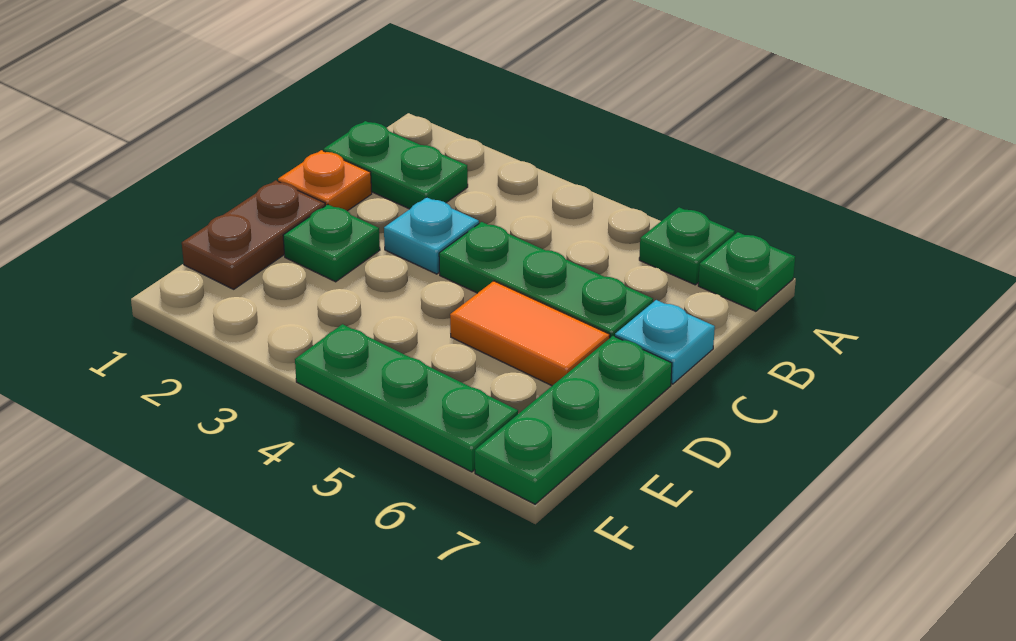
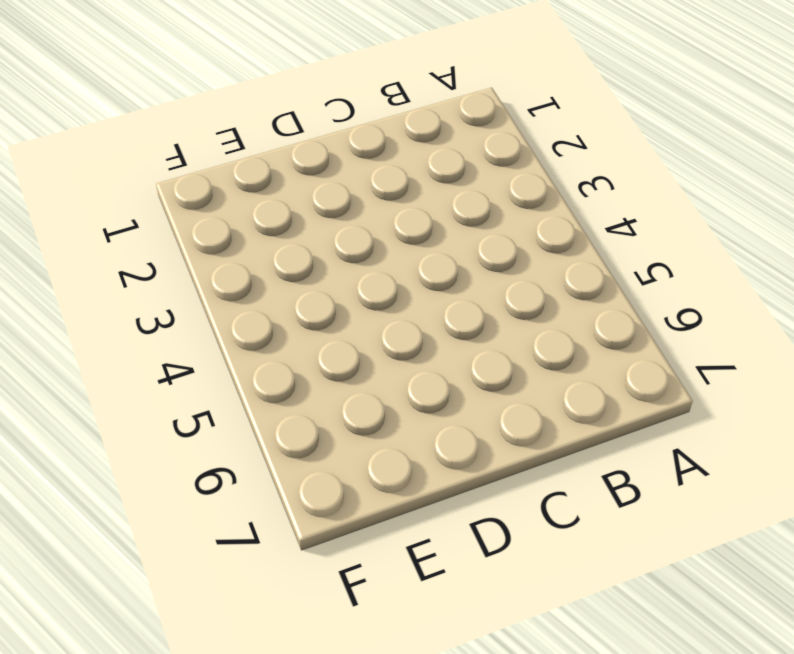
none -> green 1x1 plate [639,207,735,285]
none -> green 1x1 plate [698,232,795,311]
none -> green 1x2 plate [323,121,468,209]

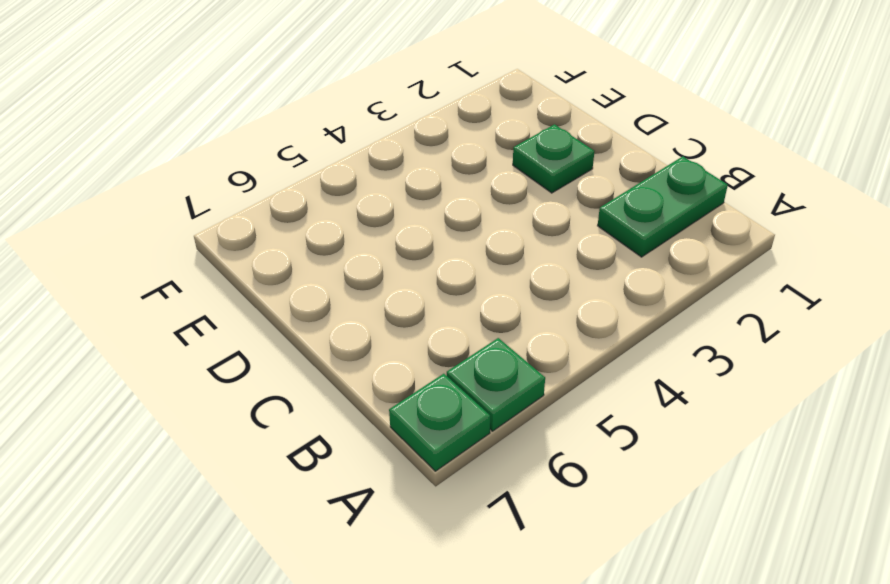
none -> orange 1x1 plate [278,150,372,211]
none -> cyan 1x1 plate [384,197,479,274]
none -> green 1x3 plate [439,222,653,338]

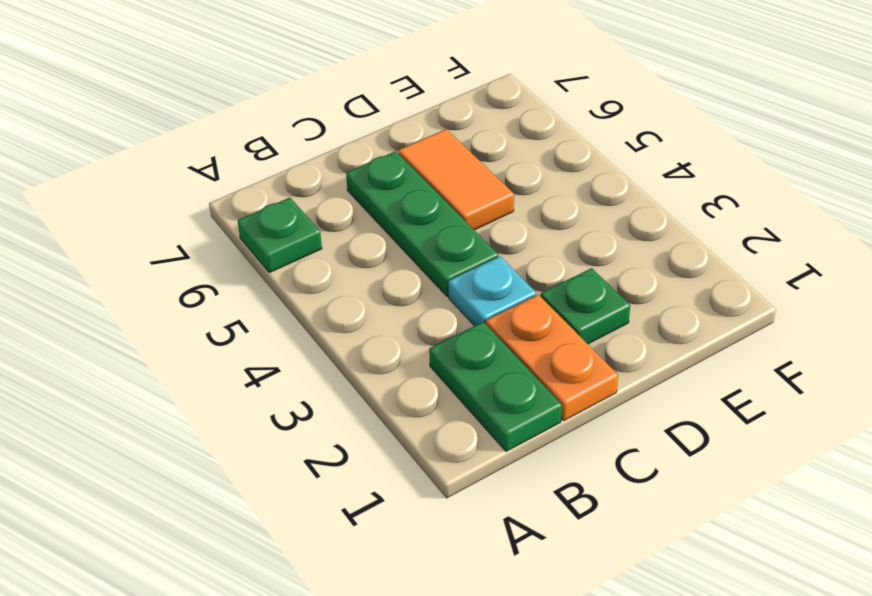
orange 1x2 plate [486,295,618,421] -> orange 1x1 plate [278,150,372,211]
none -> green 1x1 plate [698,232,795,311]
none -> cyan 1x1 plate [615,300,715,384]
none -> brown 1x2 plate [182,180,325,289]

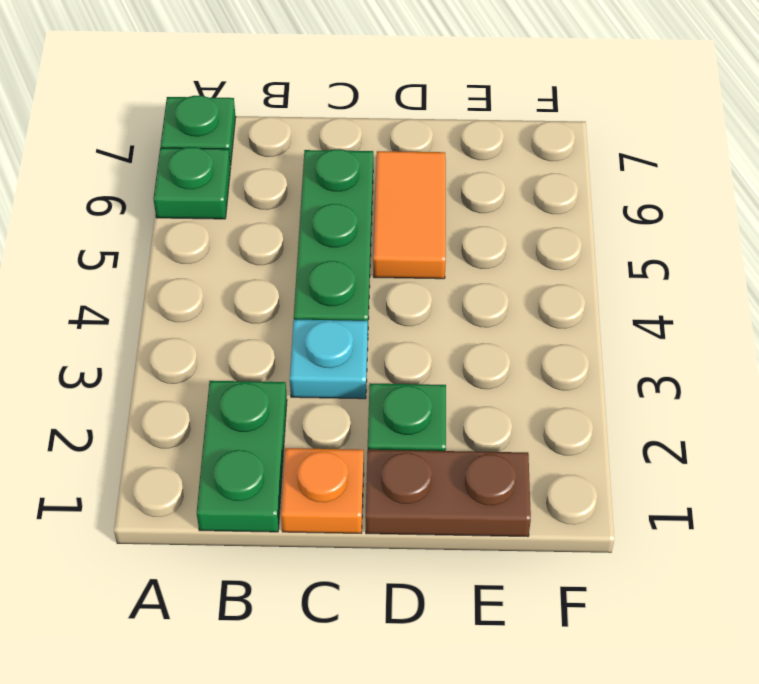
none -> cyan 1x1 plate [615,300,715,384]
none -> green 1x3 plate [475,336,672,504]
none -> green 1x3 plate [295,324,518,472]

